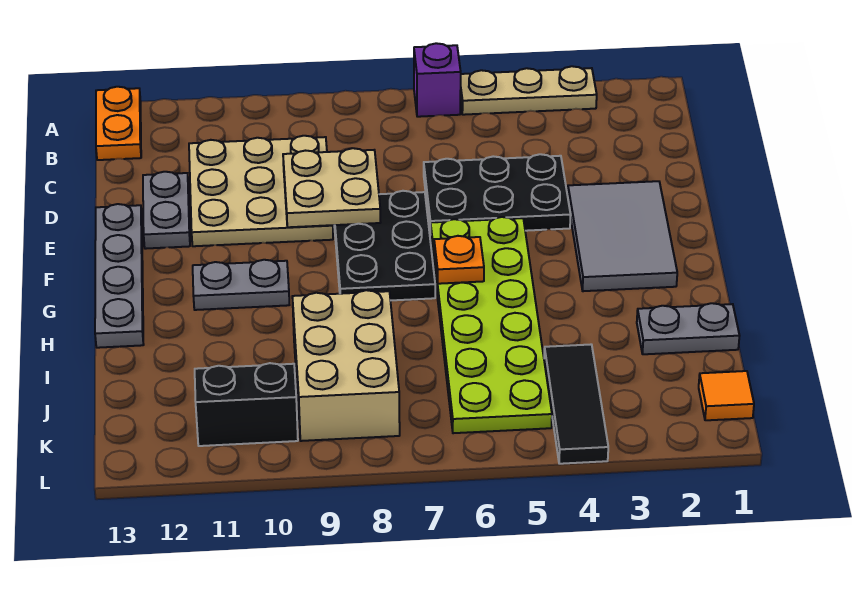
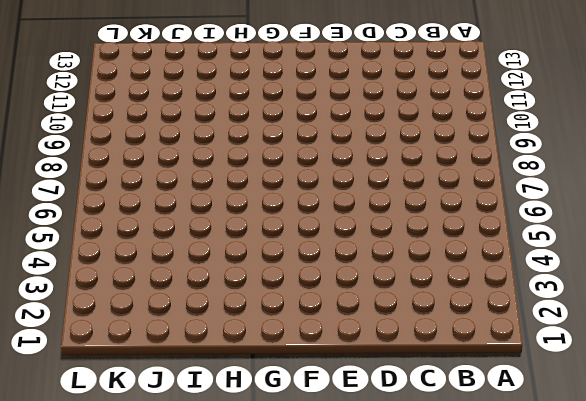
none -> tan 1x3 plate [460,66,597,115]
none -> purple 1x1 brick [414,43,461,117]
none -> orange 1x2 plate [96,87,141,160]

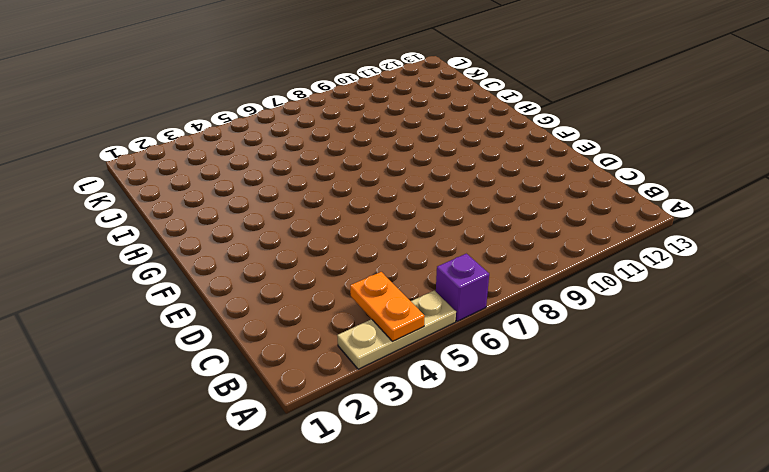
orange 1x2 plate [350,272,425,341] -> orange 1x2 plate moved to [96,87,141,160]
none -> tan 3x3 plate [189,136,333,246]
none -> black 2x3 plate [424,154,571,235]
none -> grey 1x2 plate [143,172,190,249]

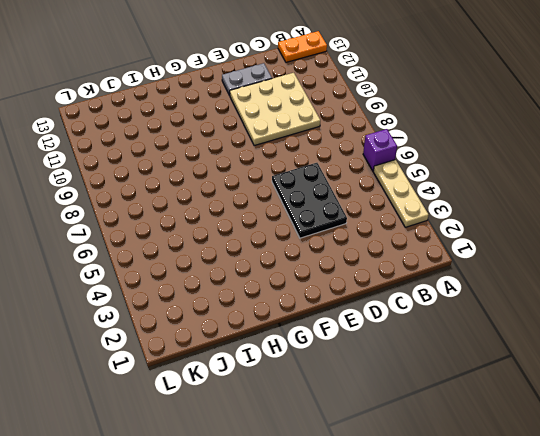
none -> grey 2x3 tile [568,181,677,291]
none -> black 2x3 plate [334,191,435,301]
none -> grey 1x4 plate [95,204,144,348]

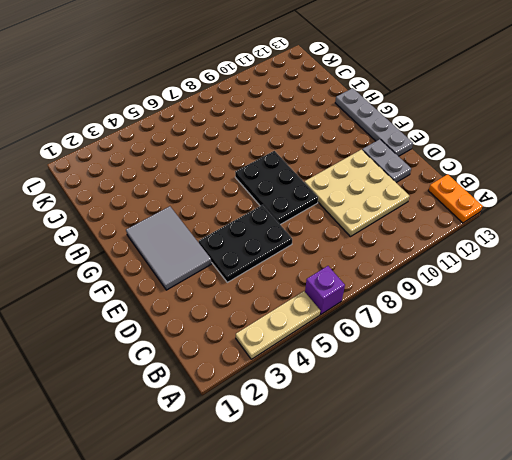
none -> lime 2x6 plate [431,217,552,433]
none -> grey 1x2 plate [193,260,289,310]
none -> grey 1x2 plate [637,303,739,354]

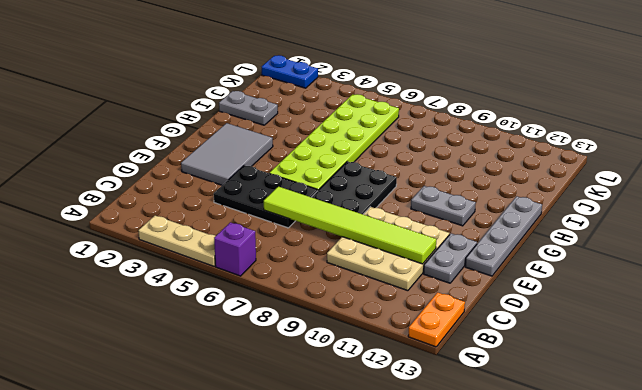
lime 1x6 tile [264,187,436,264] -> tan 2x2 plate [283,148,381,227]
blue 1x2 plate [262,55,318,88] -> none
none -> tan 2x3 brick [292,290,400,441]
none -> black 1x3 tile [544,345,608,464]
none -> orange 1x1 tile [699,371,754,420]

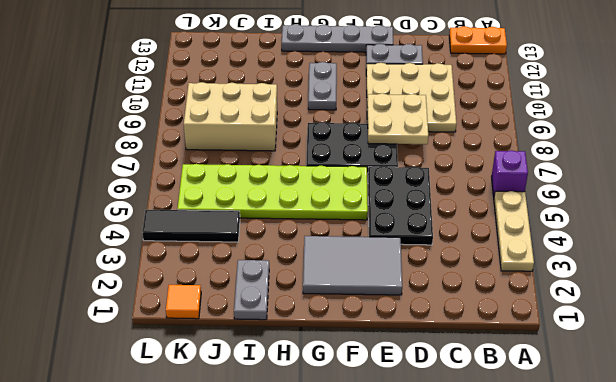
none -> black 1x2 brick [195,363,298,446]
none -> orange 1x1 plate [434,236,484,284]

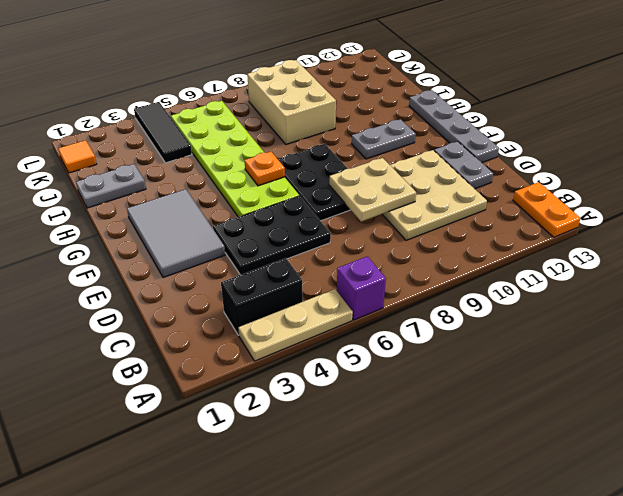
black 1x2 brick [221,258,303,335] -> black 1x2 brick moved to [195,363,298,446]

